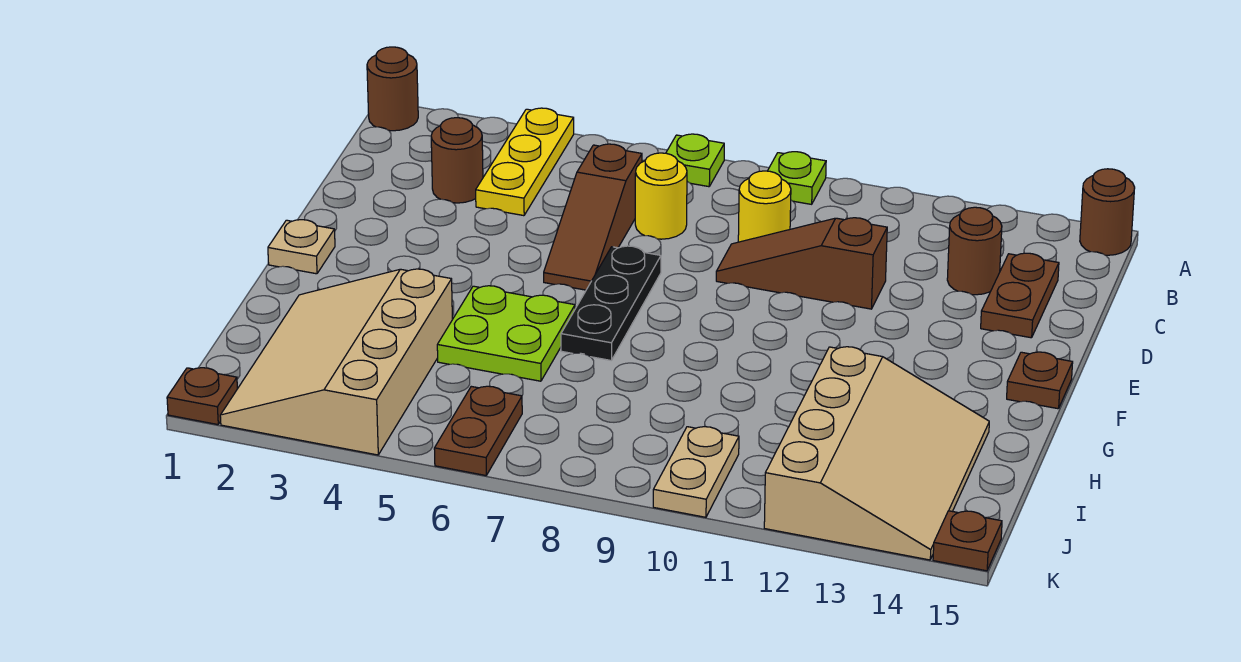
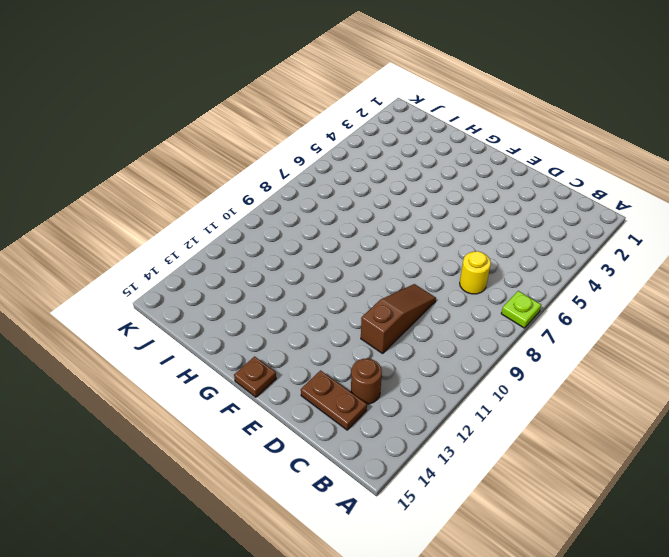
none -> brown 1x1 round brick [367,47,418,131]
none -> yellow 1x3 plate [476,108,574,216]
none -> lime 1x1 plate [768,152,826,204]

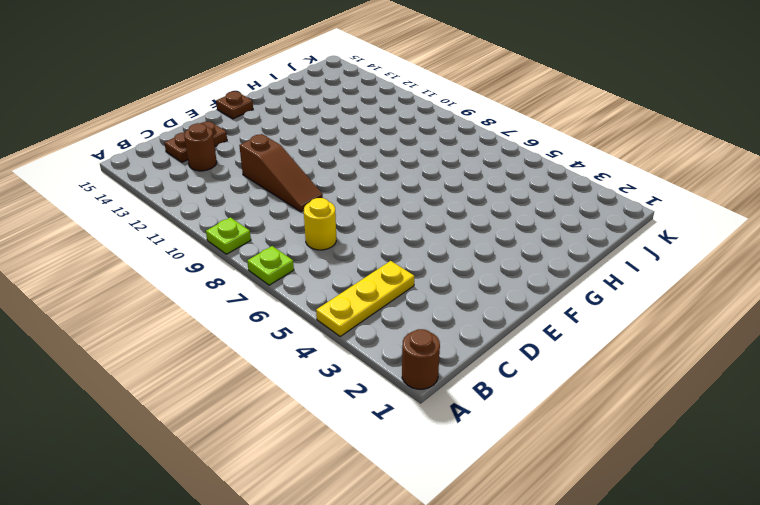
none -> brown 1x1 round brick [1080,169,1135,255]
none -> brown 1x1 round brick [431,118,483,203]
none -> brown 1x3 slope [544,144,642,290]

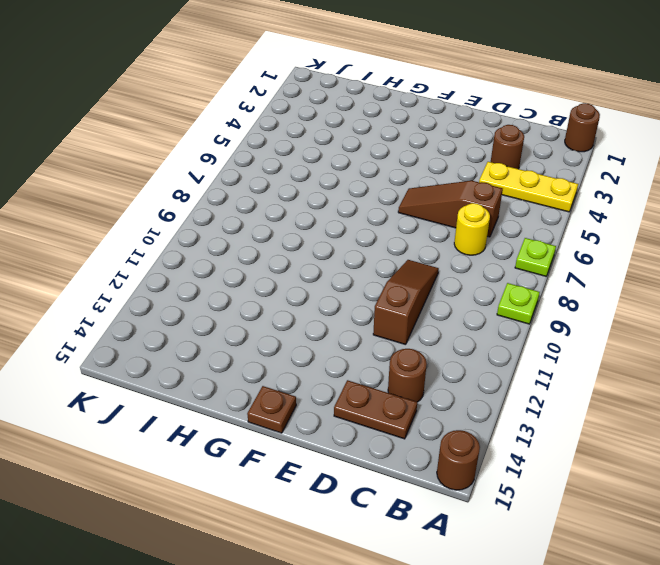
none -> yellow 1x1 round brick [738,171,791,242]
none -> black 1x3 plate [561,246,661,360]
none -> tan 1x1 plate [268,220,335,274]

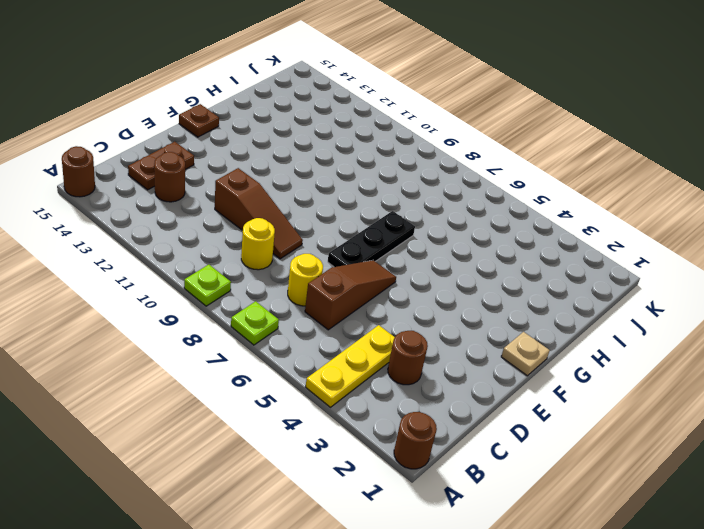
none -> lime 2x2 plate [437,286,575,381]
none -> tan 3x4 slope [220,269,452,455]
none -> tan 3x4 slope [764,347,989,560]

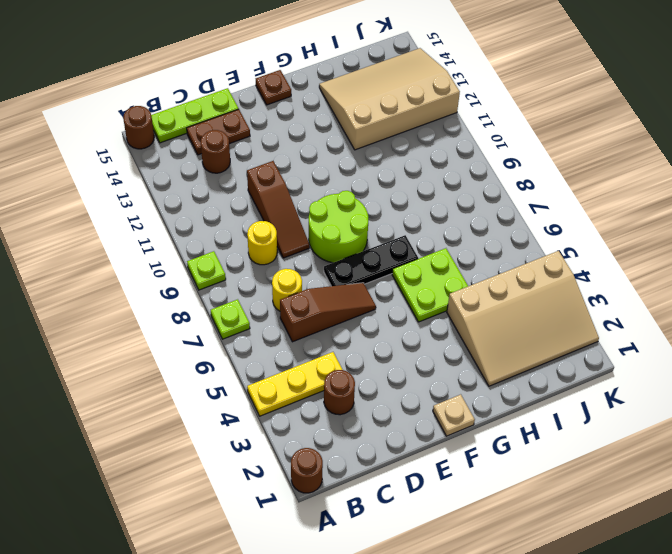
lime 1x3 plate [151,88,239,143] -> none
lime 2x2 round brick [309,191,368,263] -> none
none -> brown 1x2 plate [434,386,522,476]
none -> tan 1x2 plate [653,427,739,517]
none -> brown 1x1 plate [167,368,237,425]

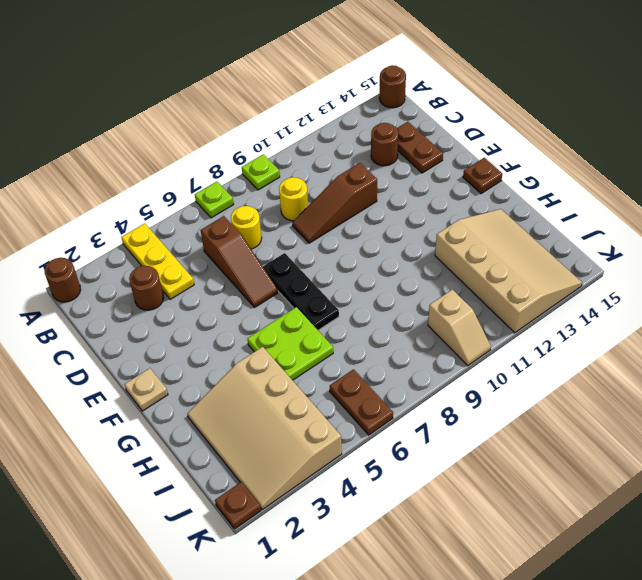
tan 1x2 slope [428,290,491,366] -> tan 1x2 plate [653,427,739,517]
none -> brown 1x1 plate [933,511,1002,571]

